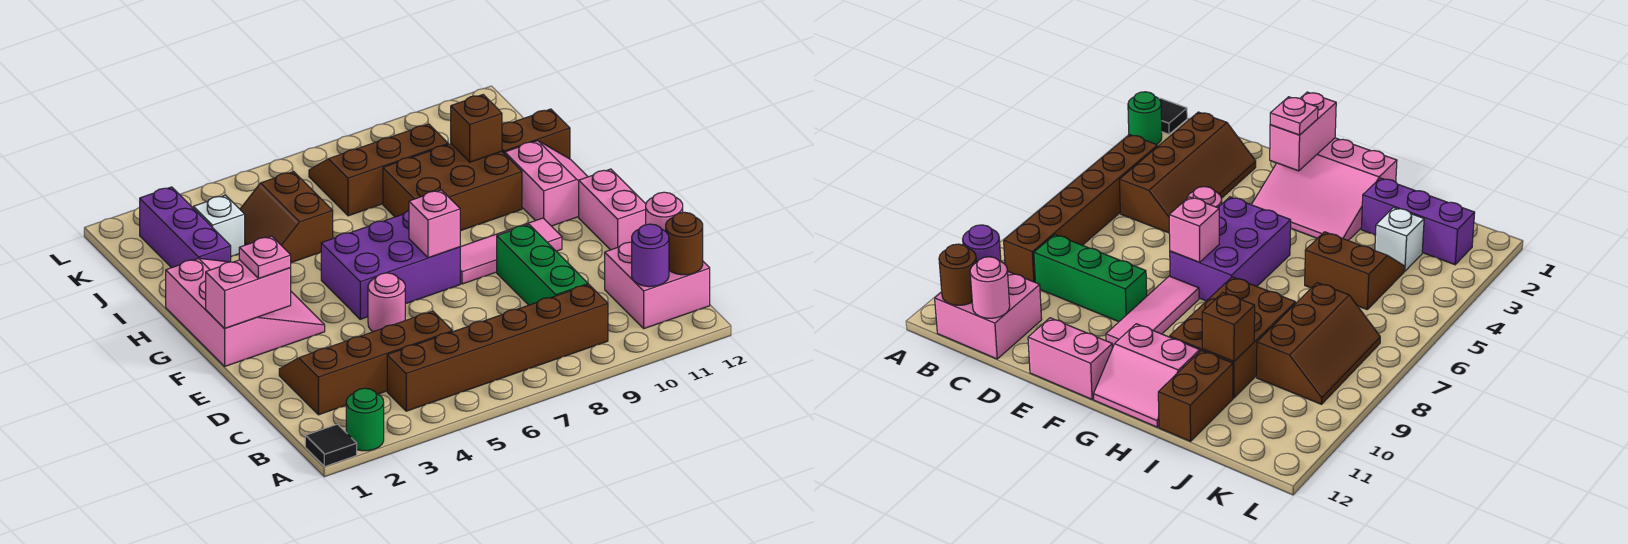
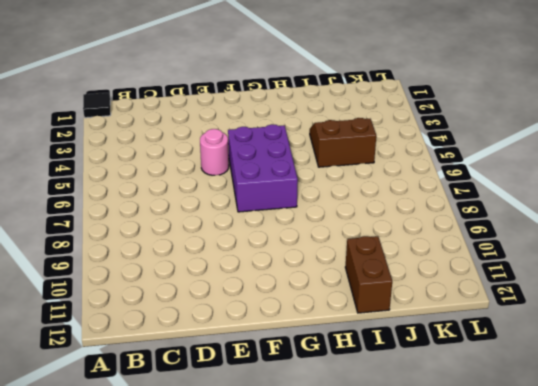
none -> green 1x1 round brick [346,388,384,451]
none -> brown 1x6 brick [387,284,608,411]
none -> pink 2x2 brick [605,242,710,329]

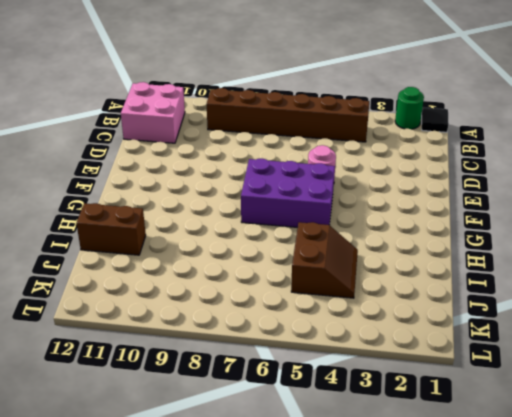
none -> brown 2x4 slope [279,311,452,415]
none -> green 1x3 brick [497,225,588,305]
none -> pink 1x2 brick [579,169,646,250]

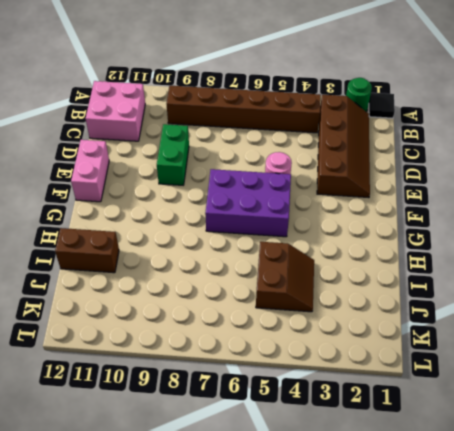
brown 2x4 slope [317,95,370,198] -> brown 2x4 slope turned to [279,311,452,415]
green 1x2 brick [157,124,189,185] -> green 1x3 brick [497,225,588,305]
none -> pink 3x3 slope [166,258,325,366]
none -> pink 1x3 tile [460,218,562,284]
none -> pink 2x2 slope [505,141,588,226]

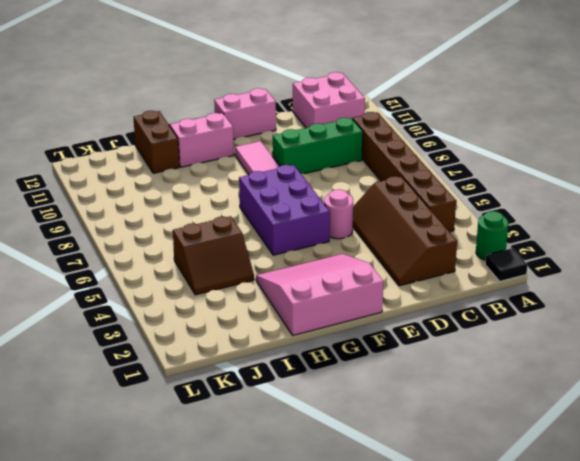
none -> brown 2x3 brick [383,144,522,231]
none -> purple 1x3 brick [140,187,231,268]
none -> white 1x1 brick [193,195,245,256]

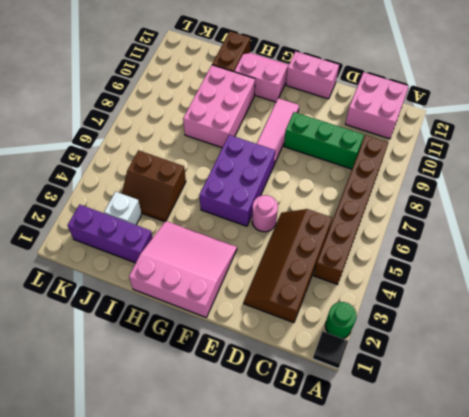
pink 2x3 brick [183,65,255,148] -> brown 2x3 brick [383,144,522,231]
none -> brown 2x3 slope [309,124,448,216]
none -> purple 1x1 round brick [632,224,669,287]
none -> brown 1x1 round brick [666,212,703,275]

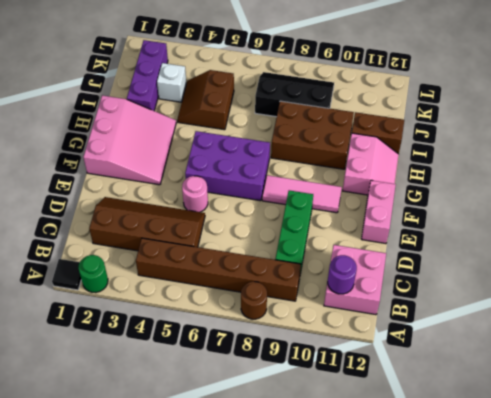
brown 1x1 round brick [241,282,267,319] -> brown 1x1 round brick moved to [666,212,703,275]
black 2x3 slope [255,72,334,117] -> brown 2x3 slope [309,124,448,216]
none -> pink 1x1 round brick [646,192,683,231]
none -> pink 1x2 brick [206,260,291,329]
none -> pink 1x1 brick [409,190,460,258]

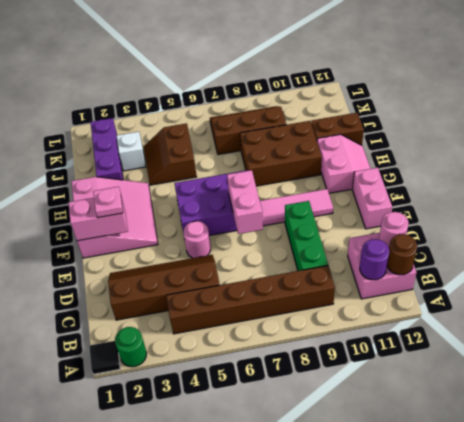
pink 1x2 brick [227,170,263,234] -> pink 1x1 brick [409,190,460,258]
none -> brown 1x1 brick [451,95,502,162]

